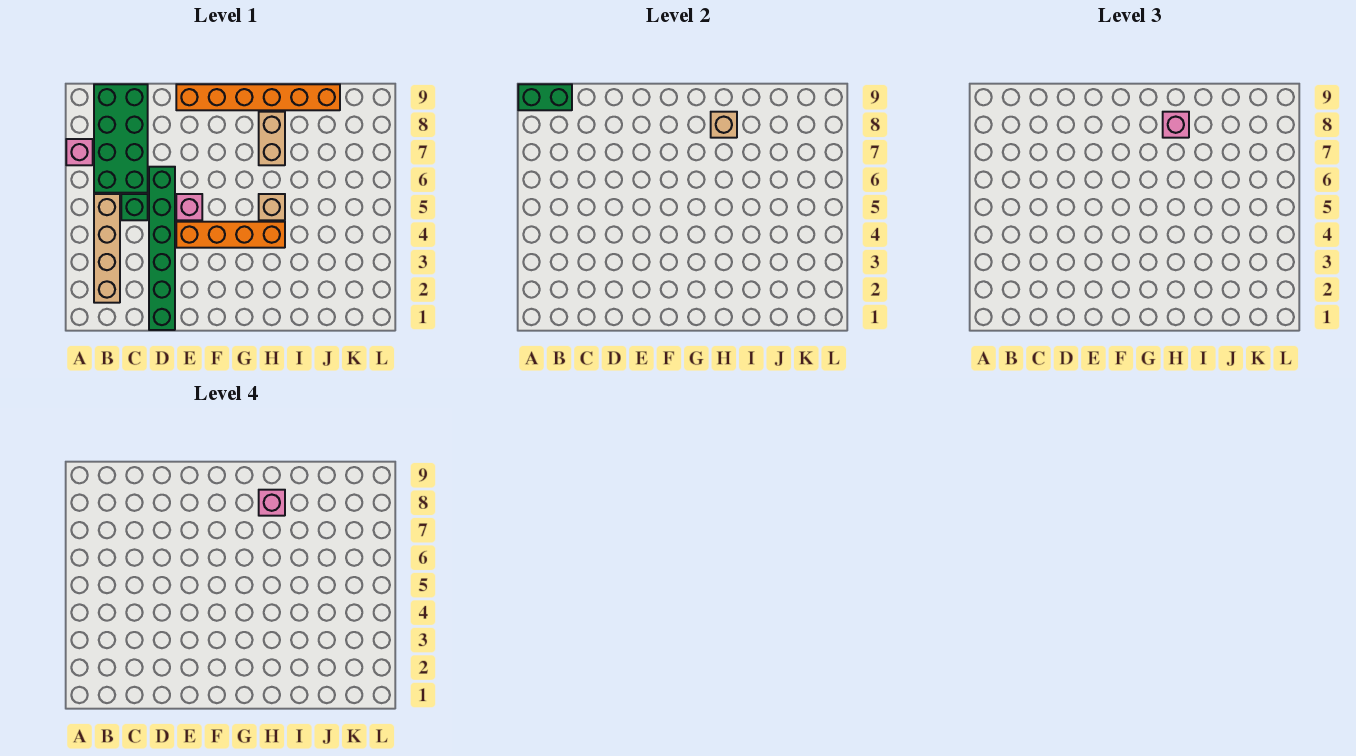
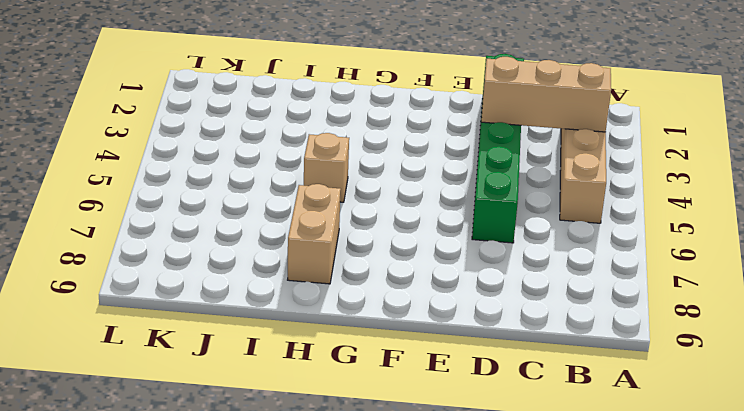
tan 1x3 brick [481,57,611,132] -> none
none -> pink 1x1 brick [66,139,93,165]
none -> green 2x4 brick [94,84,148,193]
none -> green 1x1 brick [121,194,148,220]

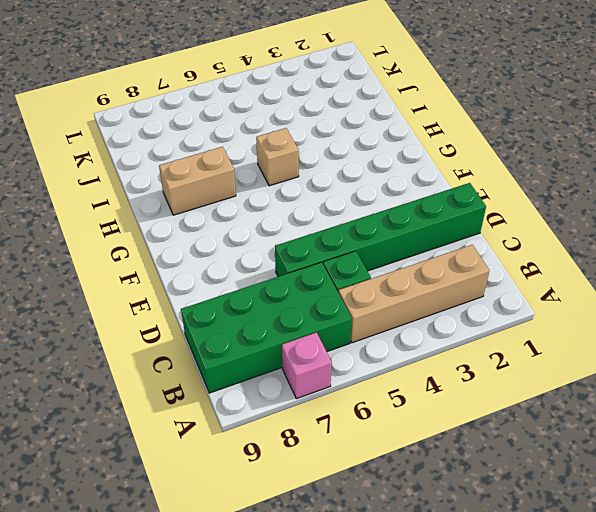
none -> orange 1x4 brick [176,222,285,248]
none -> pink 1x1 brick [176,194,202,220]
none -> orange 1x6 brick [176,84,340,110]

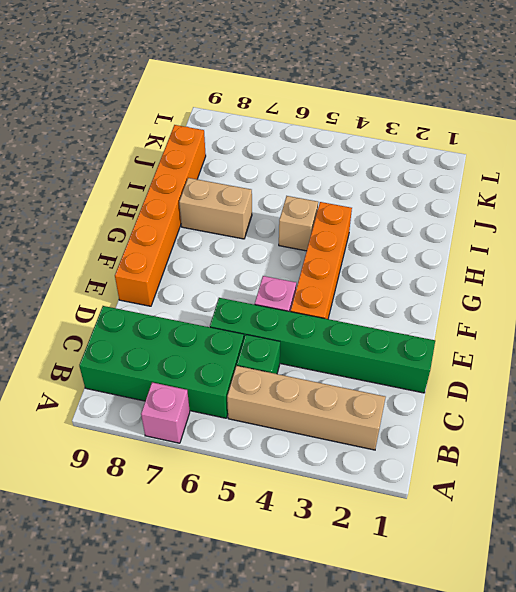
none -> green 1x2 brick [518,84,572,110]
none -> tan 1x1 brick [711,112,737,138]
none -> pink 1x1 brick [1163,112,1189,138]

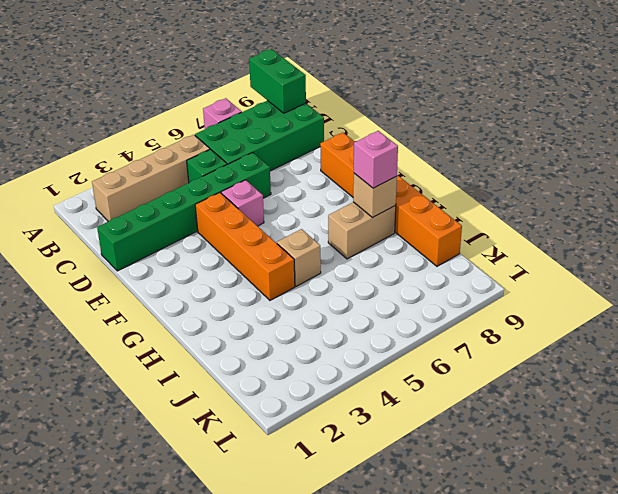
none -> pink 1x1 brick [259,490,285,516]

